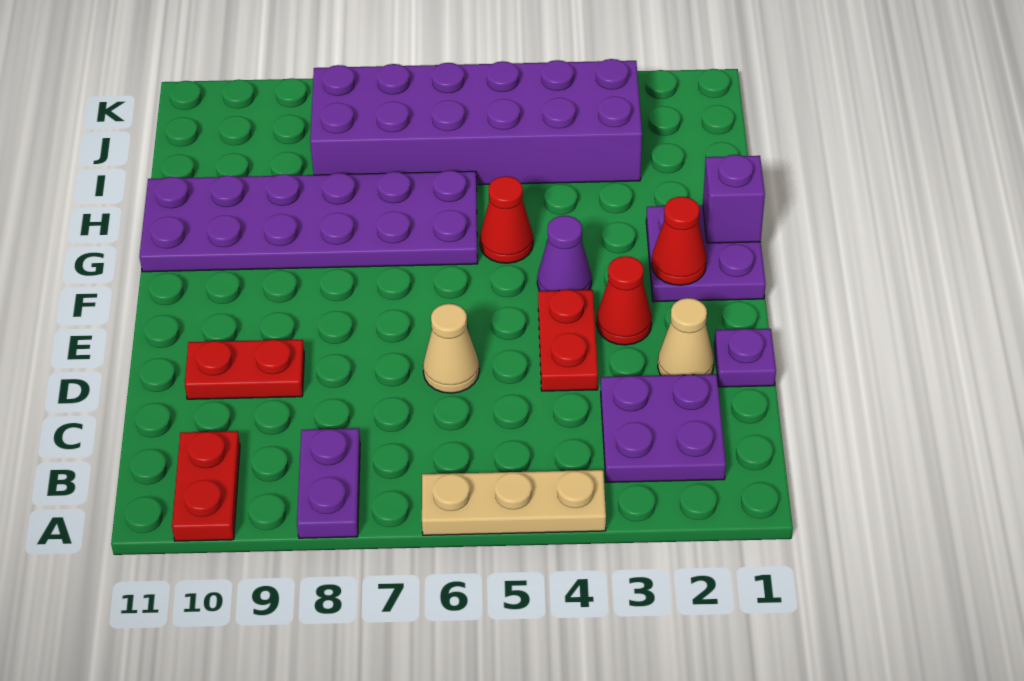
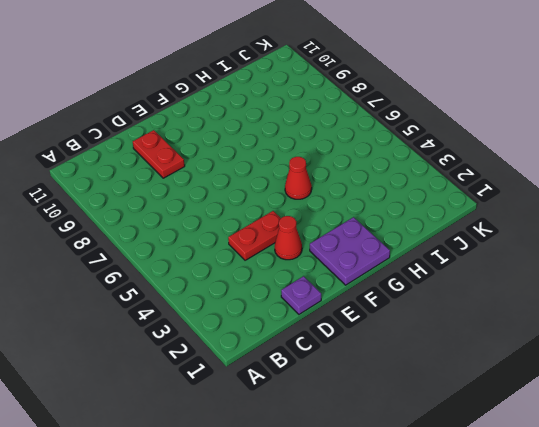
none -> tan 1x3 plate [422,470,606,535]
none -> purple 1x2 plate [297,428,360,538]
none -> red 1x2 plate [172,431,240,541]

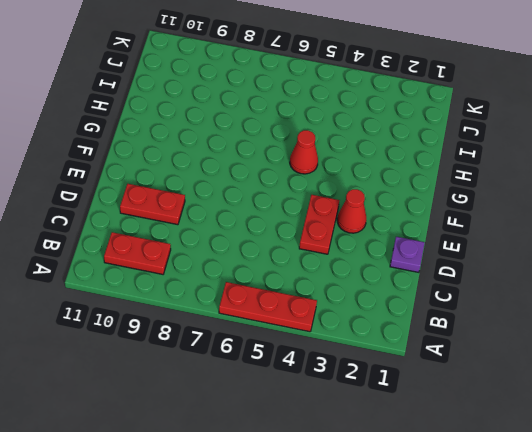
red 1x3 plate [219,282,317,332] -> tan 1x3 plate [422,470,606,535]
red 1x2 plate [104,232,171,274] -> red 1x2 plate turned to [172,431,240,541]
none -> purple 1x2 plate [297,428,360,538]
none -> purple 2x2 plate [601,374,726,482]
none -> tan 1x1 cone [658,298,714,376]

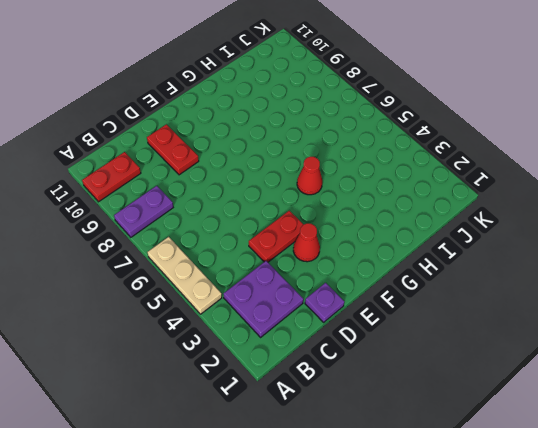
none -> tan 1x1 cone [658,298,714,376]
none -> tan 1x1 cone [423,304,479,393]
none -> purple 2x2 plate [646,205,766,302]

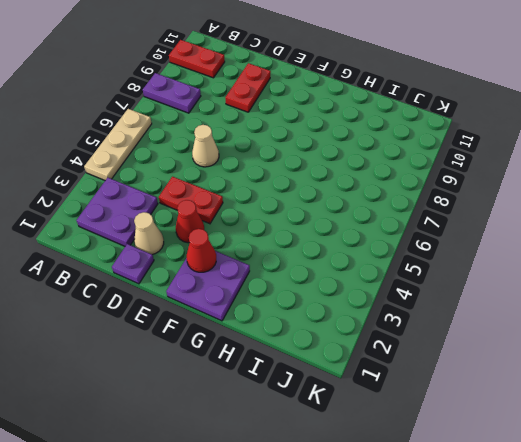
none -> purple 1x1 cone [537,216,592,291]
none -> red 1x1 cone [480,176,533,263]
none -> purple 2x6 plate [139,170,478,272]

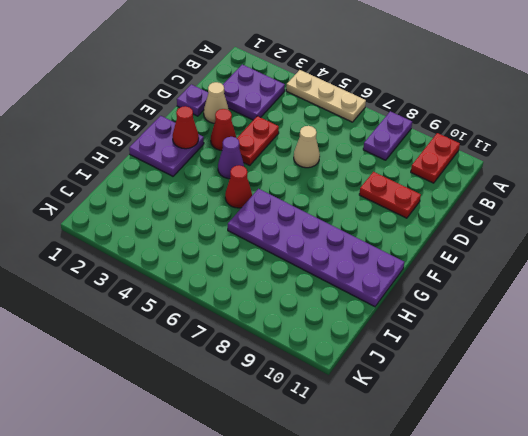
none -> purple 2x6 brick [310,59,642,185]
none -> purple 1x1 brick [703,155,765,243]

